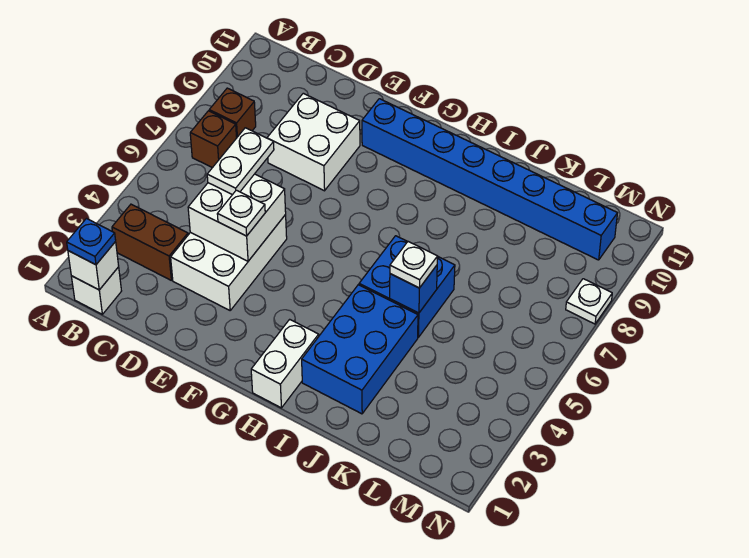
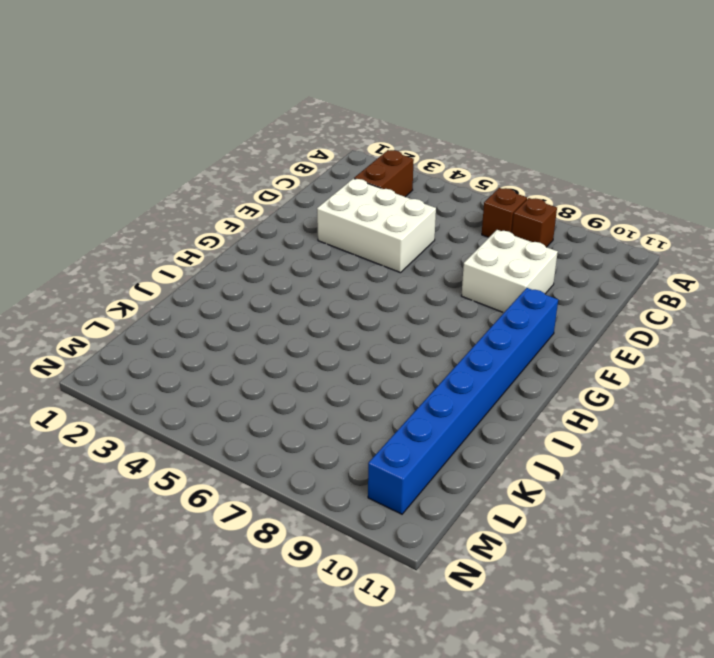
none -> white 1x1 brick [71,267,121,314]
none -> white 1x2 brick [251,319,319,408]
none -> blue 2x3 brick [302,285,418,414]

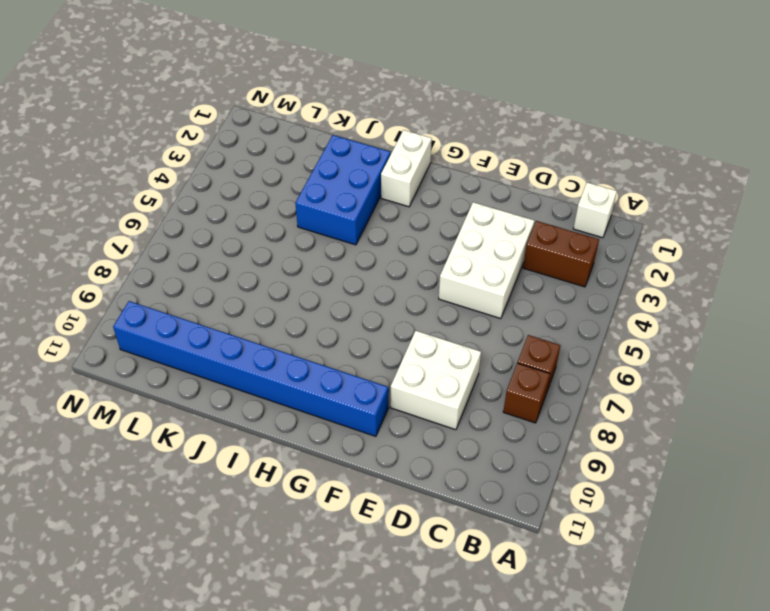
none -> blue 2x2 brick [359,236,455,337]
none -> white 1x1 plate [566,279,612,324]
none -> white 1x1 brick [68,242,119,290]

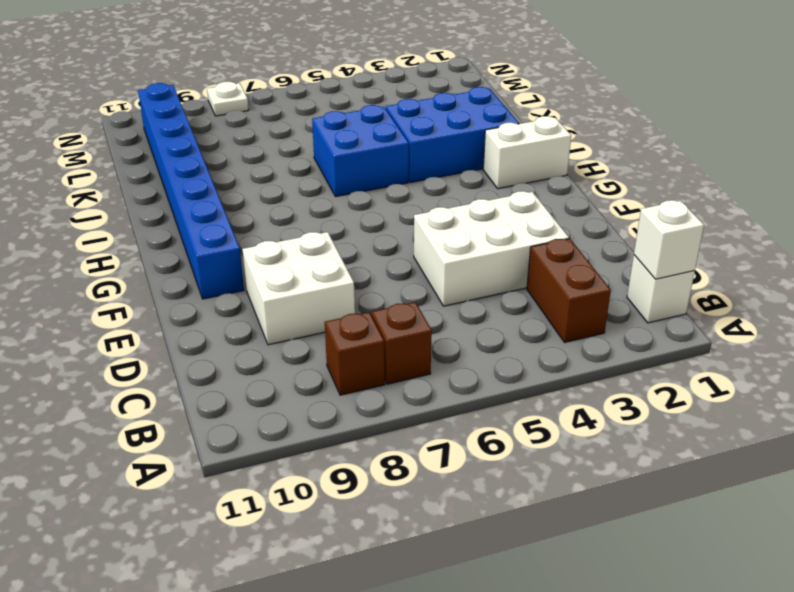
none -> white 2x2 brick [188,174,286,261]
none -> blue 1x1 brick [390,265,437,313]
none -> blue 1x1 plate [67,219,116,265]

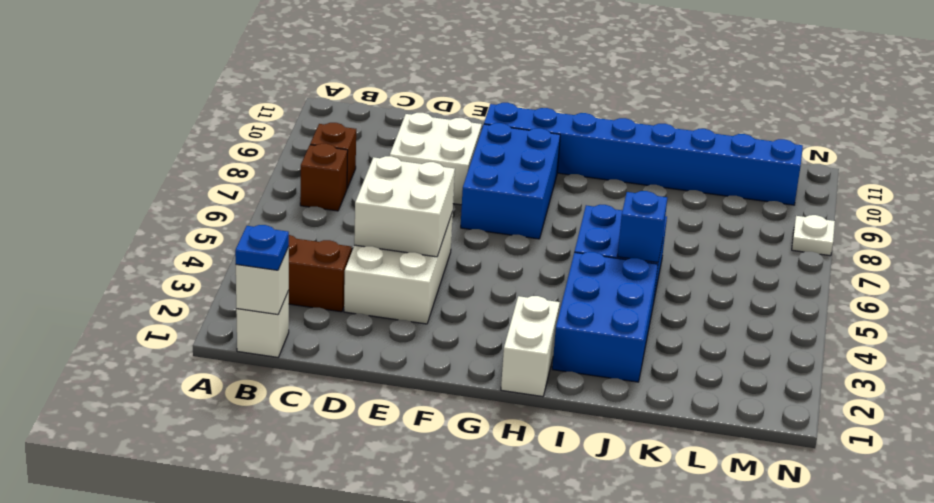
blue 2x3 brick [461,123,560,239] -> none
none -> white 1x2 plate [207,128,274,195]
none -> white 1x1 plate [217,190,265,236]
none -> white 1x1 plate [390,242,438,288]

